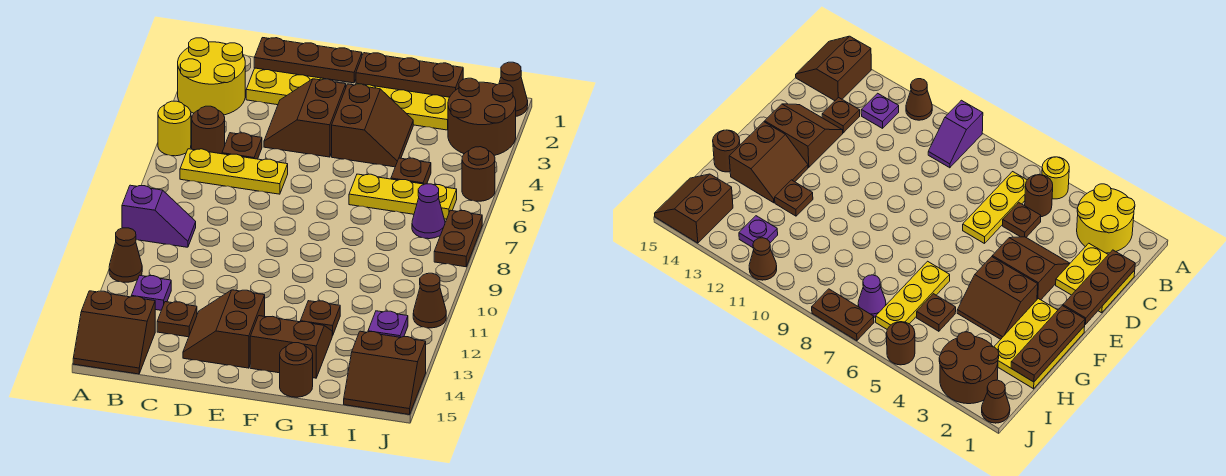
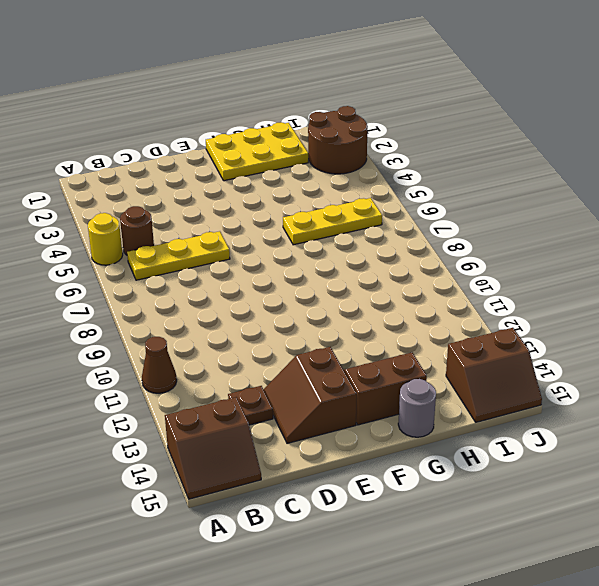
grey 1x1 round brick [398,379,436,437] -> brown 1x1 round brick [280,343,313,397]
none -> yellow 2x2 round brick [178,38,245,115]
none -> purple 1x2 slope [122,185,196,247]
none -> purple 1x1 plate [132,275,171,310]
none -> yellow 2x2 plate [246,68,324,105]

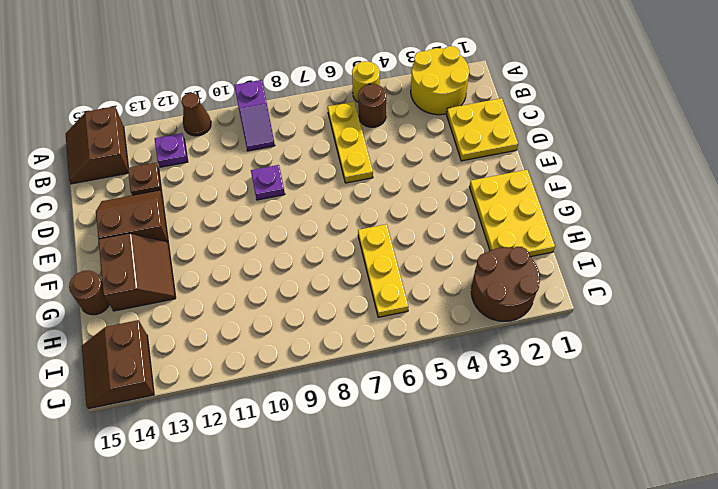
purple 1x1 plate [251,165,285,200] -> purple 1x1 plate moved to [368,311,408,337]
none -> brown 1x1 plate [222,133,262,159]
none -> brown 2x2 slope [264,79,346,157]
none -> brown 2x2 slope [332,84,413,167]
none -> brown 1x1 plate [300,301,340,336]

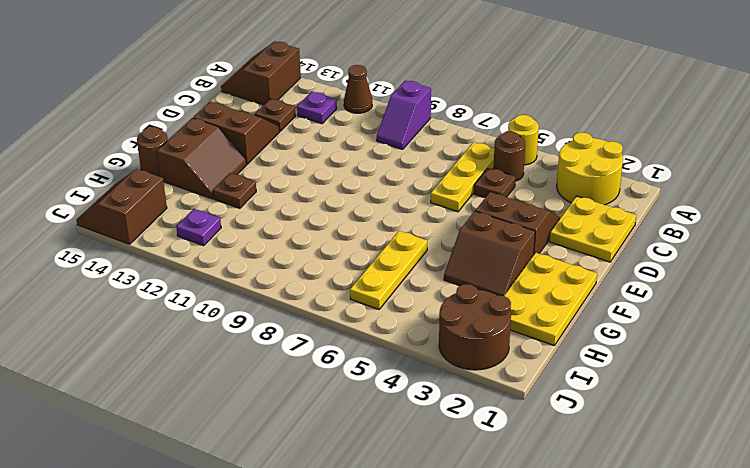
none -> brown 1x1 plate [391,158,431,184]
none -> purple 1x1 cone [412,184,445,239]
none -> brown 1x1 cone [499,62,528,116]
none -> brown 1x1 round brick [462,147,495,201]

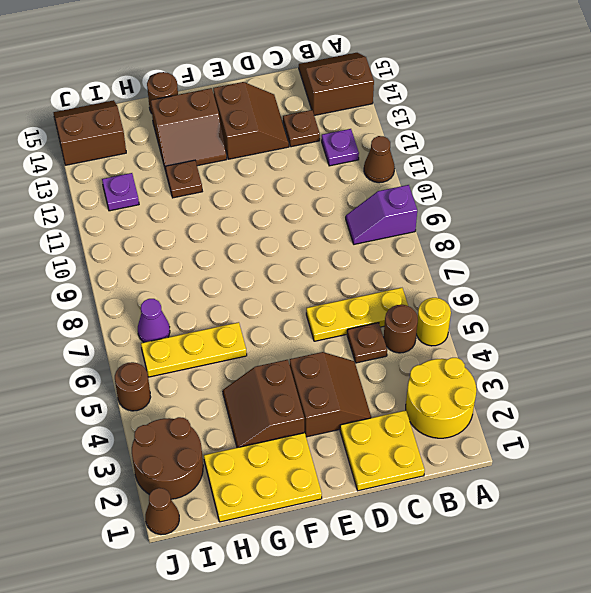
none -> brown 1x1 plate [391,158,431,184]
none -> brown 1x2 plate [434,210,482,267]
none -> brown 1x1 cone [413,273,446,328]
none -> brown 1x3 plate [254,38,362,83]

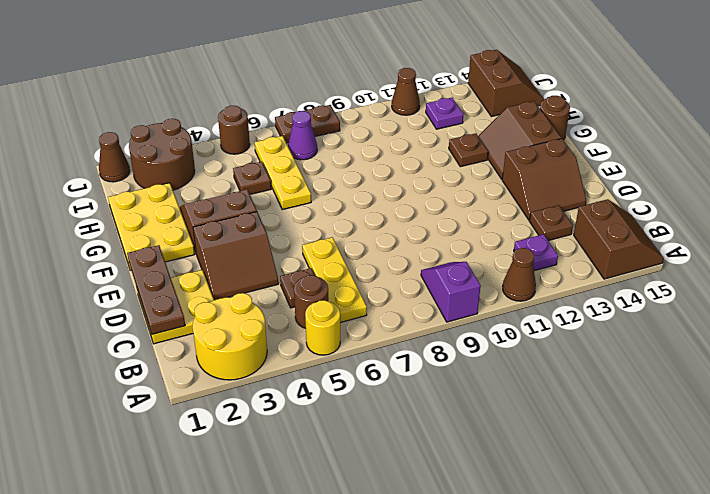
none -> brown 1x3 plate [356,53,463,97]

